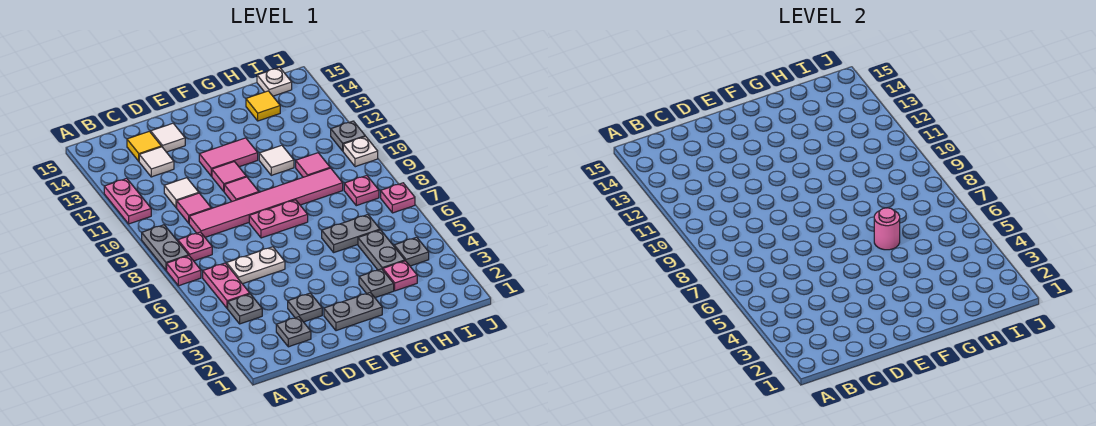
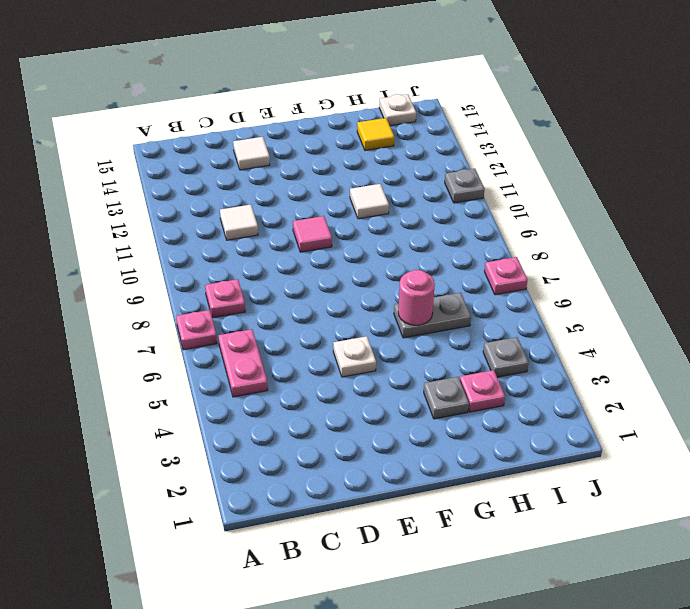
white 1x1 plate [333,336,376,377] -> white 1x1 plate moved to [343,136,378,167]
none -> grey 1x2 plate [142,225,189,270]
none -> pink 1x2 plate [104,178,151,224]
none -> grey 1x1 plate [228,294,262,324]
none -> grey 1x1 plate [276,317,311,347]

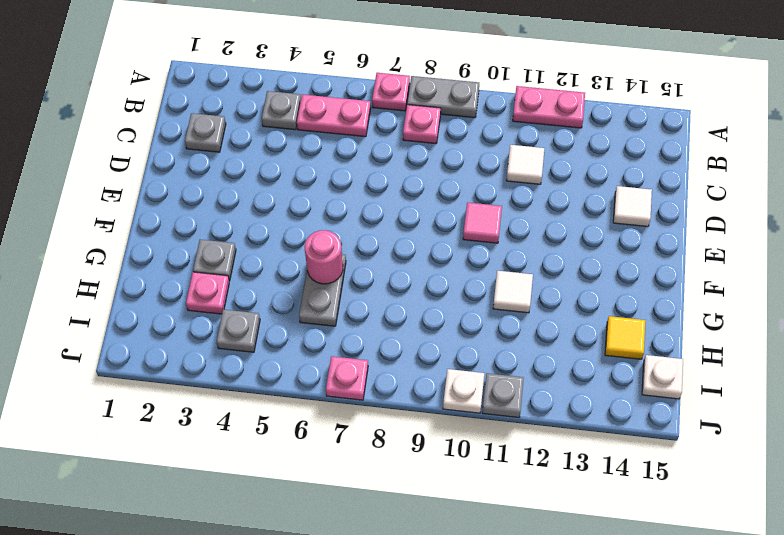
none -> white 1x2 plate [227,247,285,284]
none -> pink 1x6 tile [189,168,343,237]
none -> pink 1x1 tile [177,193,211,223]
none -> white 1x1 tile [139,147,174,177]

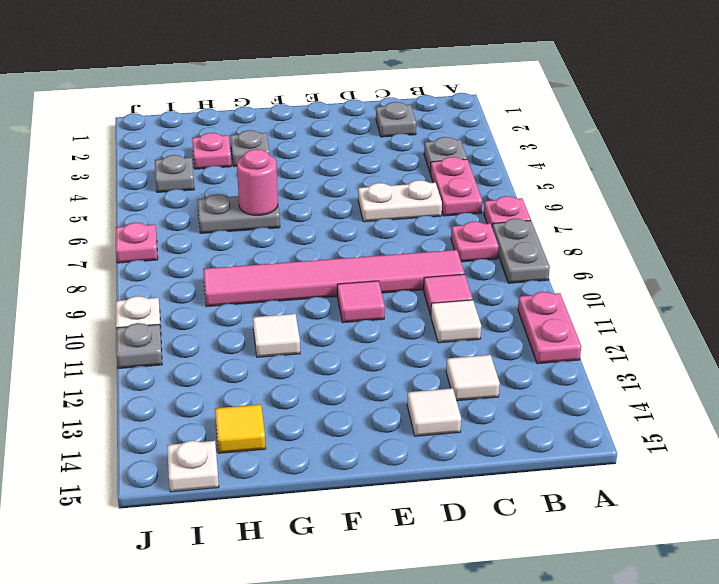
none -> yellow 1x1 tile [127,131,161,161]
none -> grey 1x1 plate [288,293,322,322]
none -> grey 1x2 plate [324,293,382,331]
none -> pink 1x2 plate [249,200,308,238]

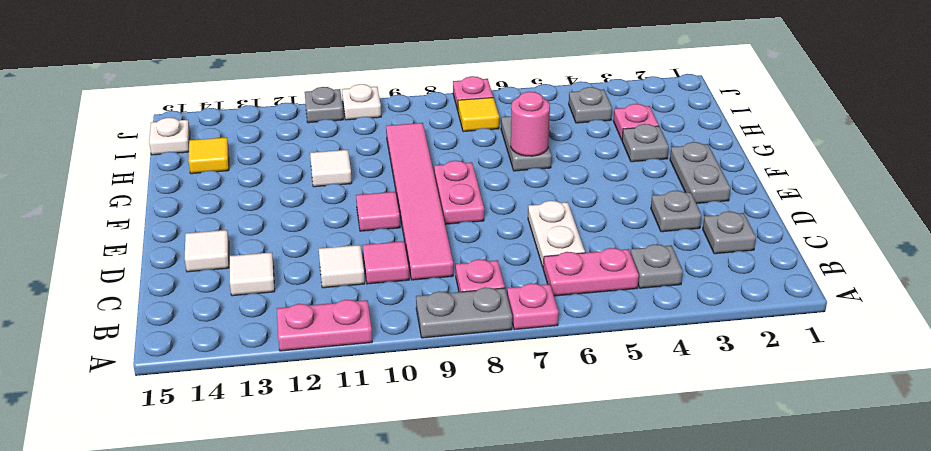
yellow 1x1 tile [458,98,499,132] -> yellow 1x1 tile moved to [127,131,161,161]
none -> pink 1x1 tile [212,162,246,191]
none -> pink 1x2 tile [199,138,258,176]
none -> grey 1x2 plate [358,230,405,270]
none -> pink 1x1 tile [296,153,330,177]

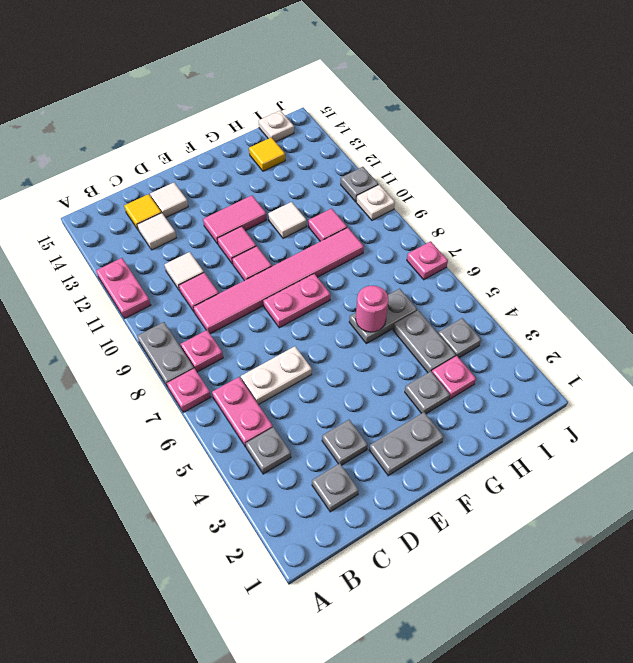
none -> pink 1x1 plate [344,176,379,206]

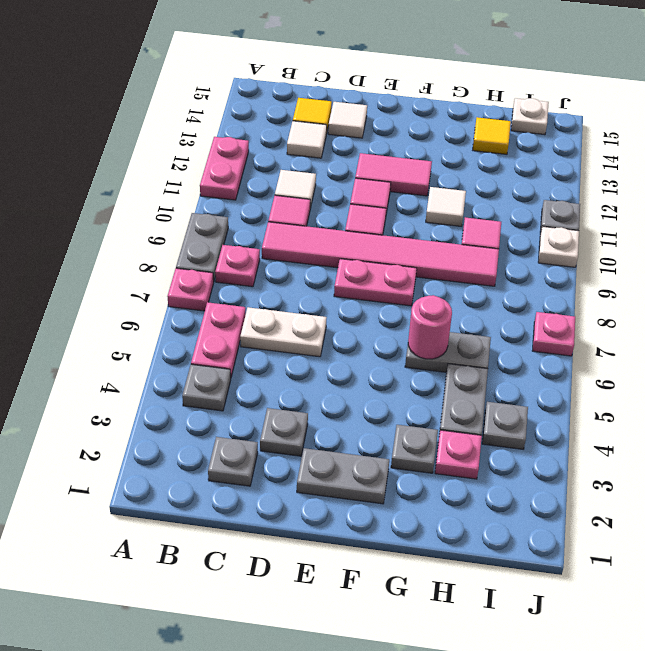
none -> pink 1x1 plate [344,176,379,206]

